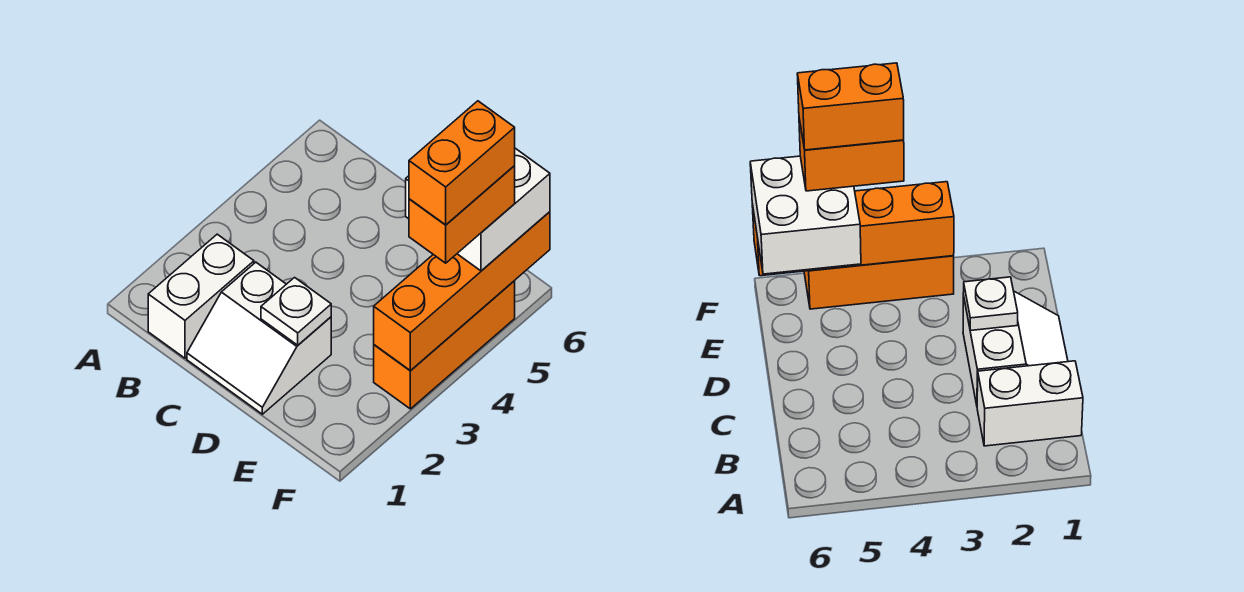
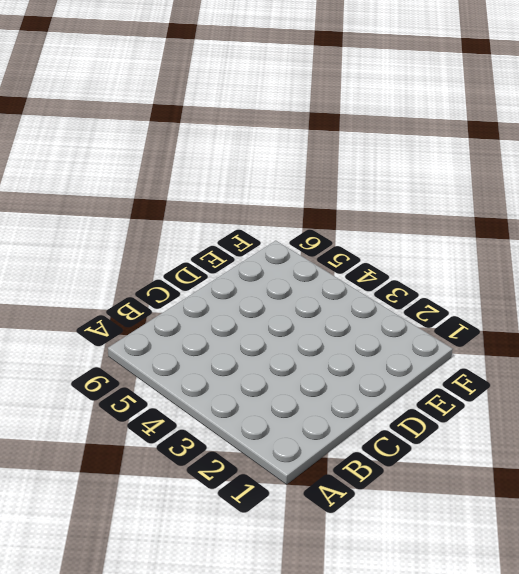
none -> white 1x2 brick [148,234,254,358]
none -> white 2x2 slope [187,262,331,414]

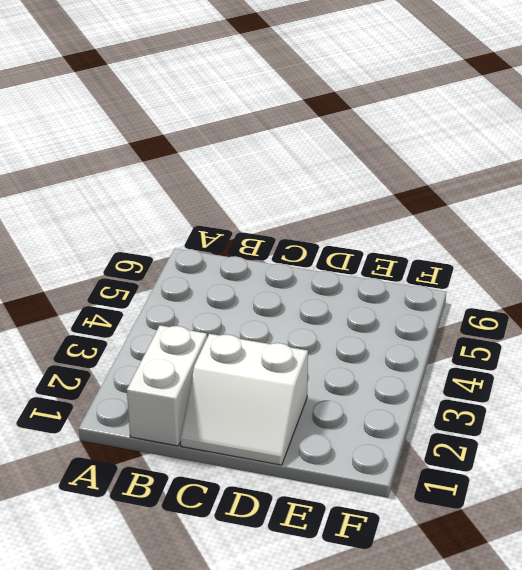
none -> orange 1x3 brick [374,281,515,409]
none -> white 1x1 plate [261,278,331,345]

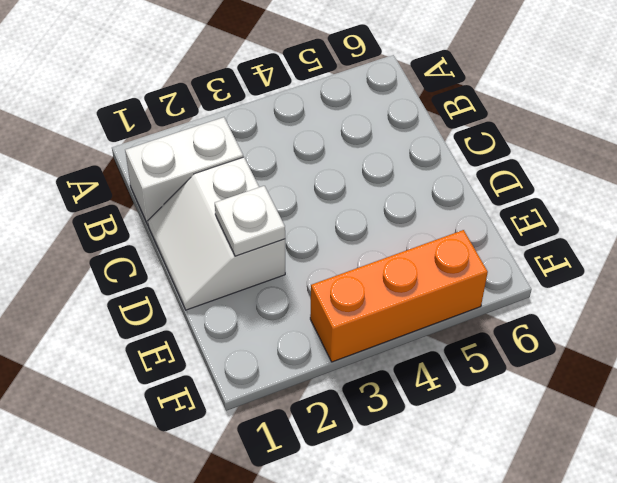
none -> orange 1x4 brick [374,212,550,370]
none -> white 2x2 brick [406,148,550,271]

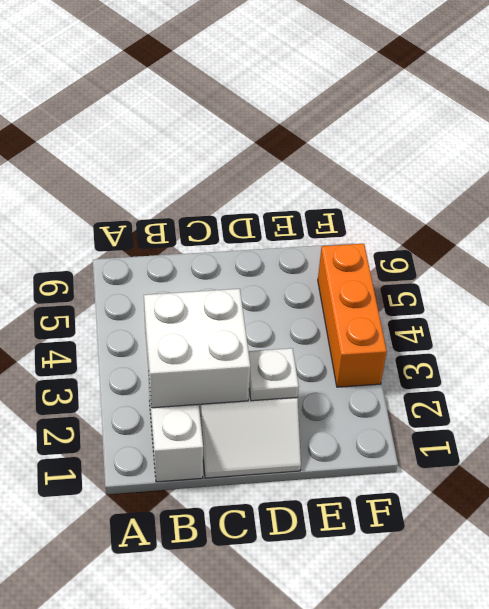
white 2x2 brick [144,289,250,408] -> white 2x2 brick moved to [406,148,550,271]
none -> orange 1x4 brick [374,212,550,370]
none -> orange 1x2 brick [409,166,515,263]

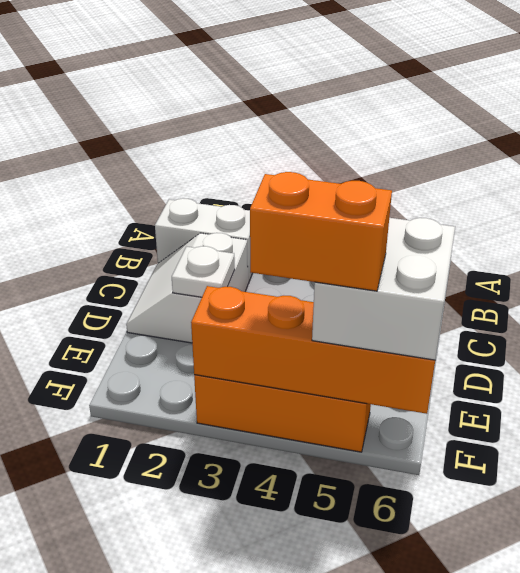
none -> orange 1x2 brick [409,101,515,225]

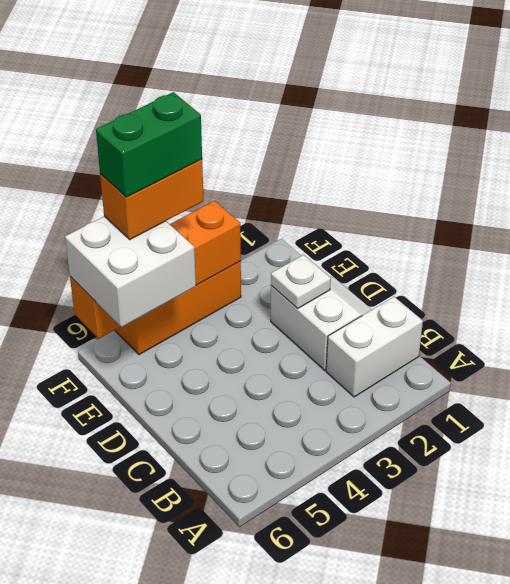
green 1x2 brick [96,92,202,197] -> orange 1x2 brick [409,101,515,225]

